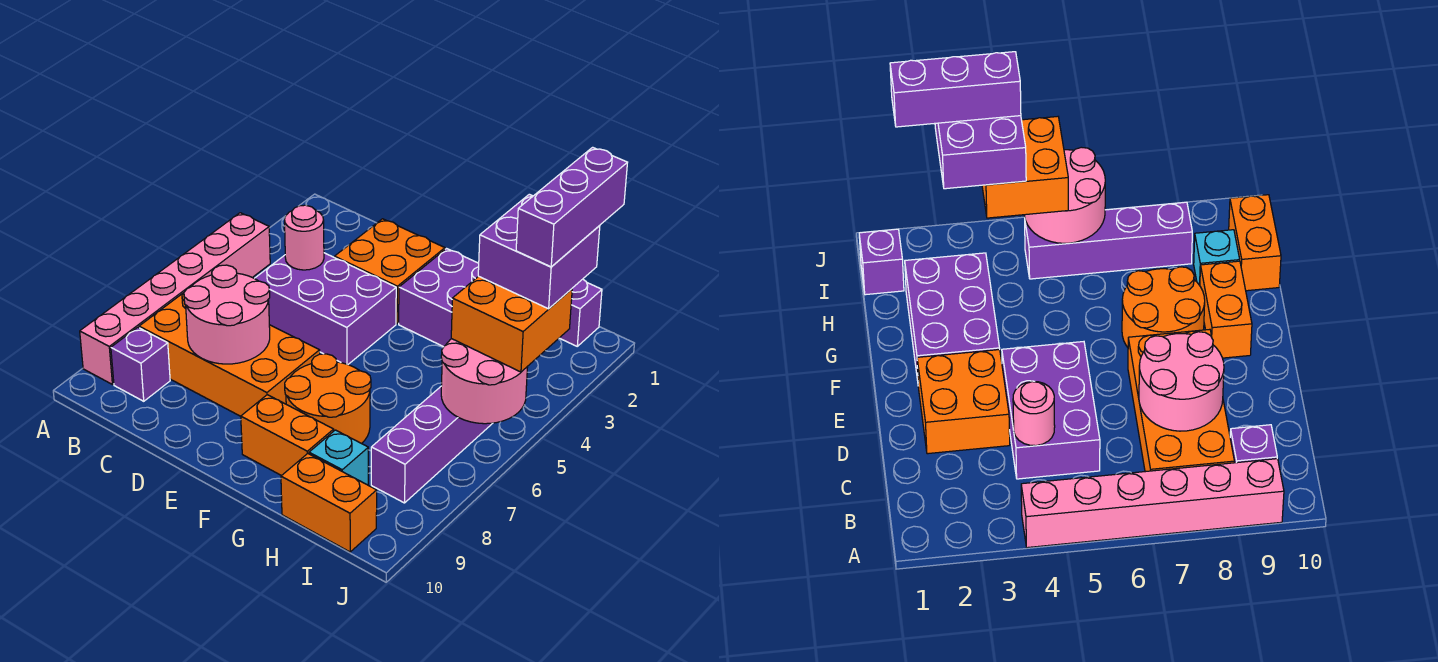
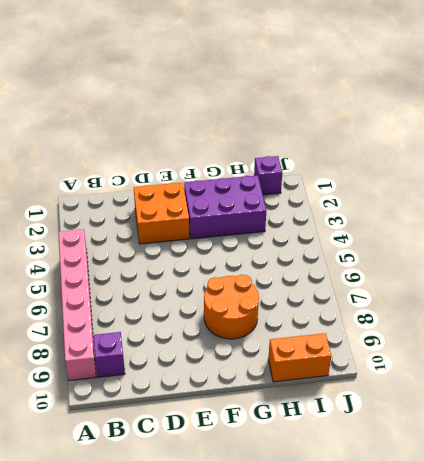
none -> orange 2x4 brick [139,293,320,416]
none -> purple 2x3 brick [255,253,396,364]
none -> orange 1x2 brick [241,395,334,476]

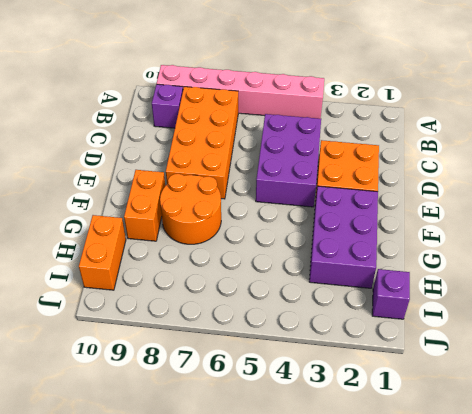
none -> cyan 1x1 brick [309,430,368,485]
none -> purple 1x4 brick [371,387,493,503]
none -> pink 1x1 round brick [285,205,324,270]

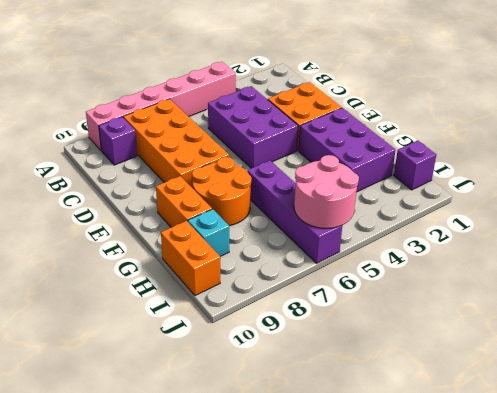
purple 1x4 brick [247,160,342,263] -> purple 1x4 brick turned to [371,387,493,503]
none -> pink 1x1 round brick [285,205,324,270]
none -> pink 2x2 round brick [184,265,270,364]
none -> orange 2x2 brick [451,276,572,372]

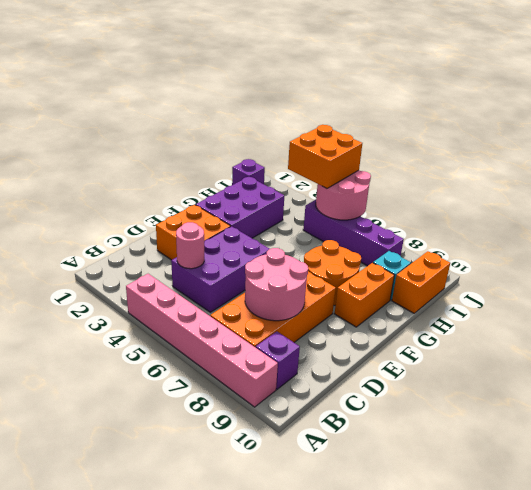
none -> purple 2x2 brick [478,194,600,309]
none -> purple 1x3 brick [516,147,628,267]

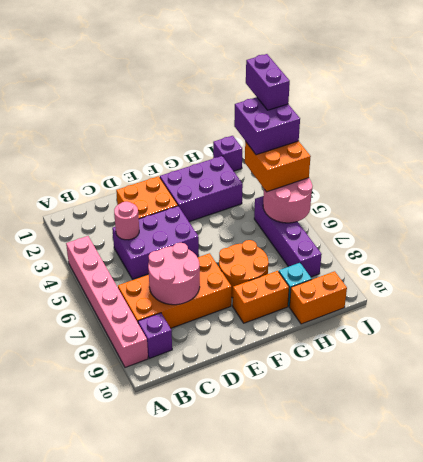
purple 1x2 brick [246,54,290,110] -> purple 1x3 brick [516,147,628,267]

